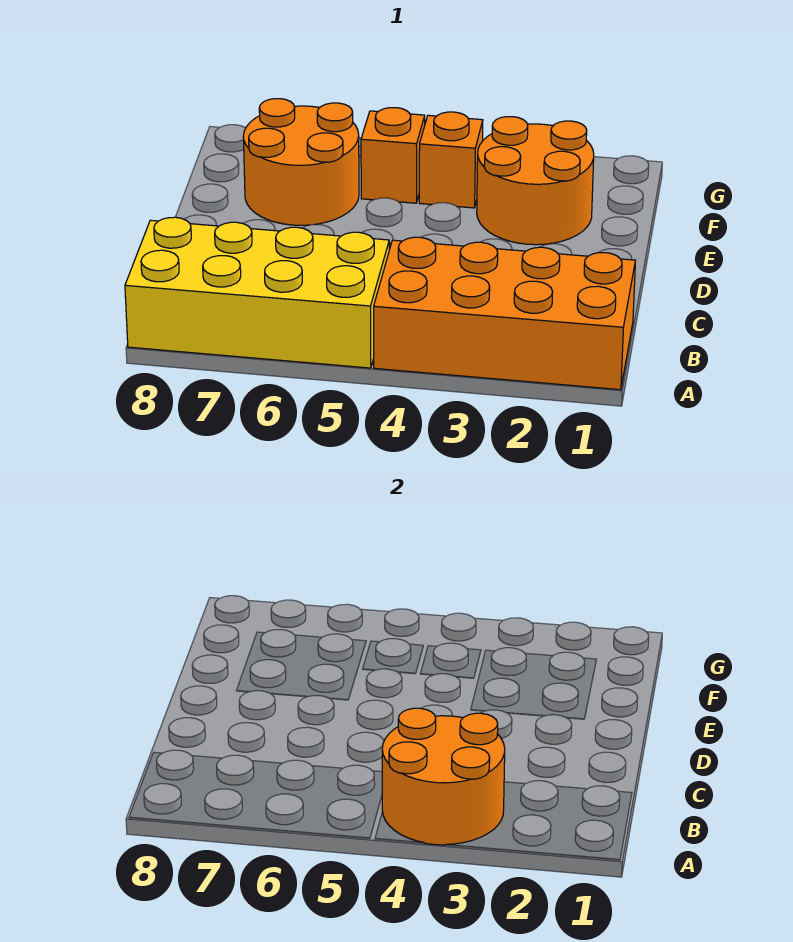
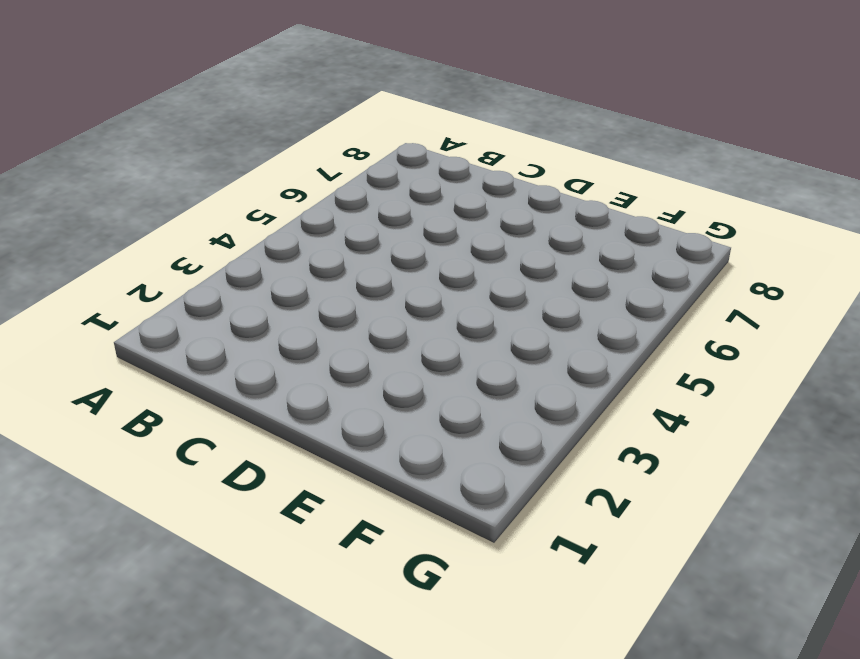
none -> orange 2x4 brick [374,237,636,390]
none -> yellow 2x4 brick [125,217,389,368]

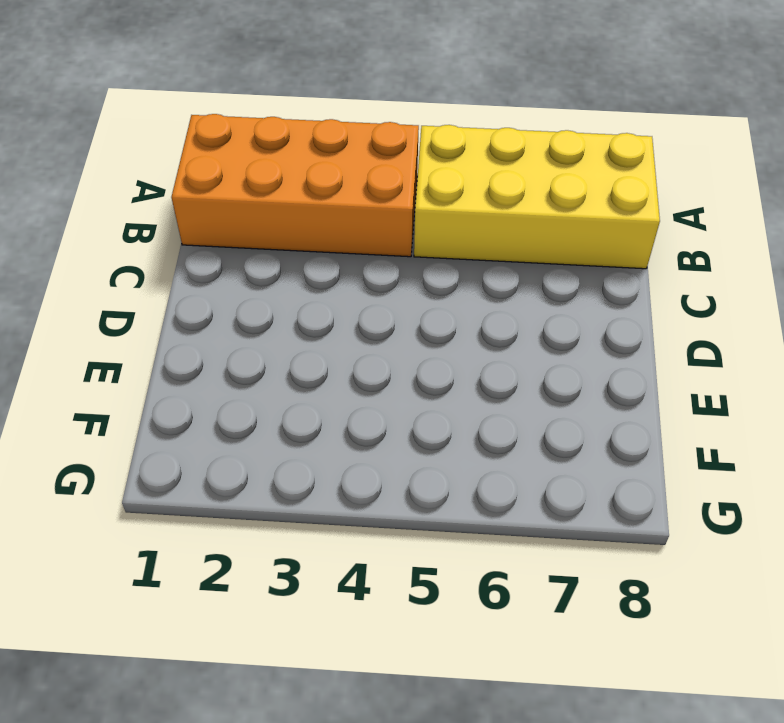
none -> orange 2x2 round brick [477,117,594,245]
none -> orange 2x2 round brick [243,99,359,225]

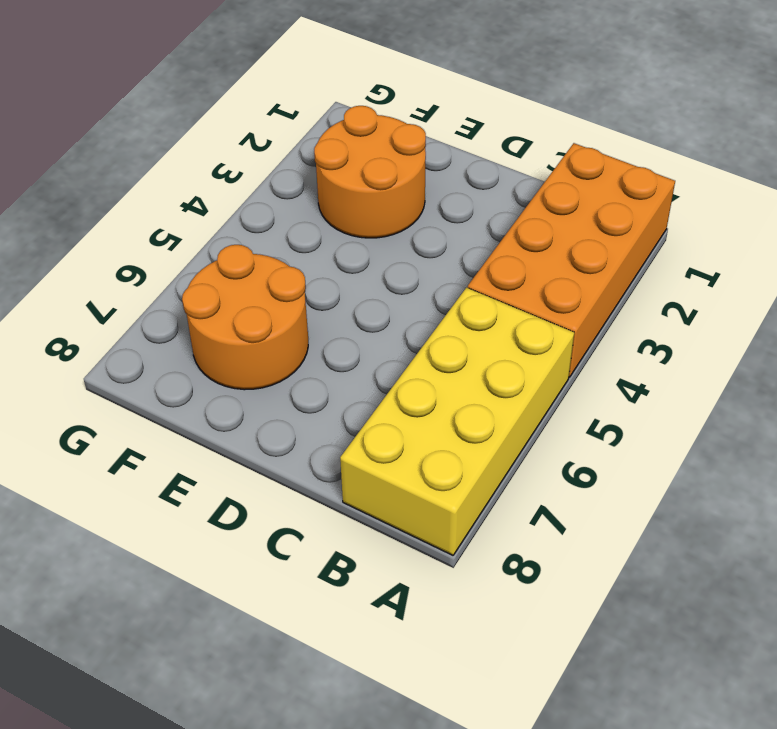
none -> orange 1x1 brick [419,112,483,208]
none -> orange 1x1 brick [361,108,425,203]

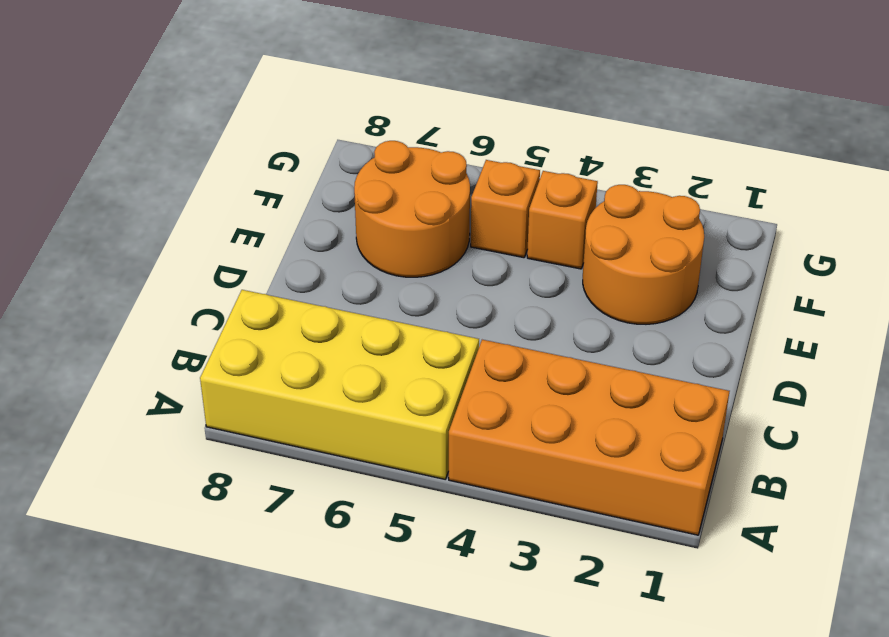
none -> orange 2x2 round brick [382,708,505,845]

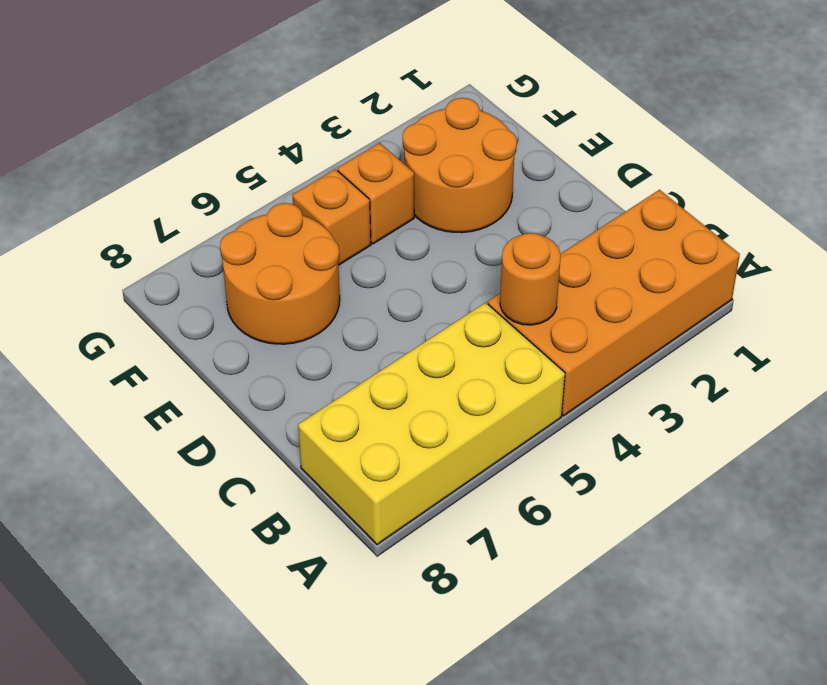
orange 1x1 round brick [500,233,561,325] -> orange 2x2 round brick [382,708,505,845]

